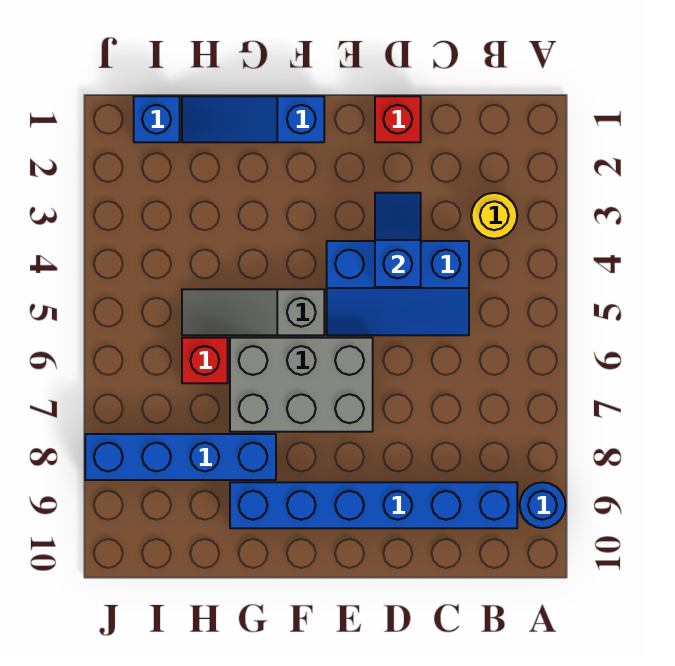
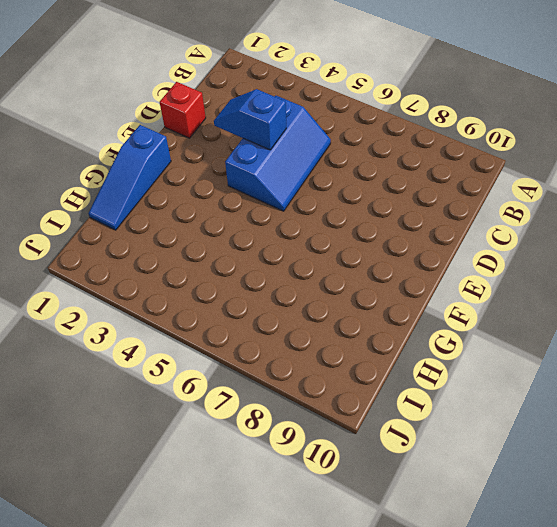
none -> blue 1x1 round brick [520,482,565,528]
none -> yellow 1x1 round brick [471,193,517,239]
none -> blue 1x6 brick [230,482,517,528]

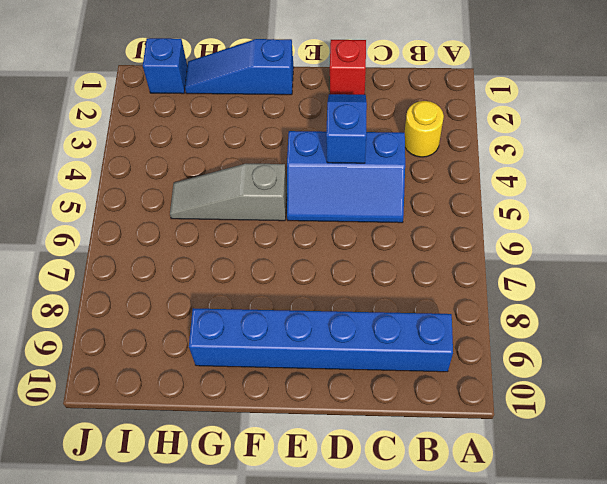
none -> blue 1x1 round brick [520,482,565,528]
none -> grey 2x3 brick [230,338,373,432]
none -> blue 1x4 brick [85,434,276,480]

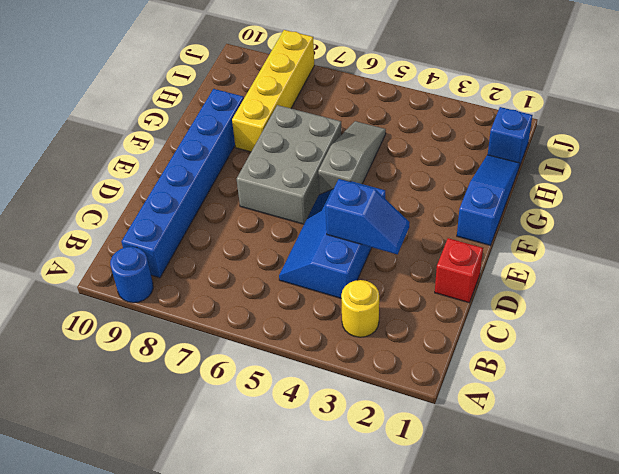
yellow 1x4 brick [232,30,314,152] -> blue 1x4 brick [85,434,276,480]
none -> red 1x1 brick [182,338,228,383]

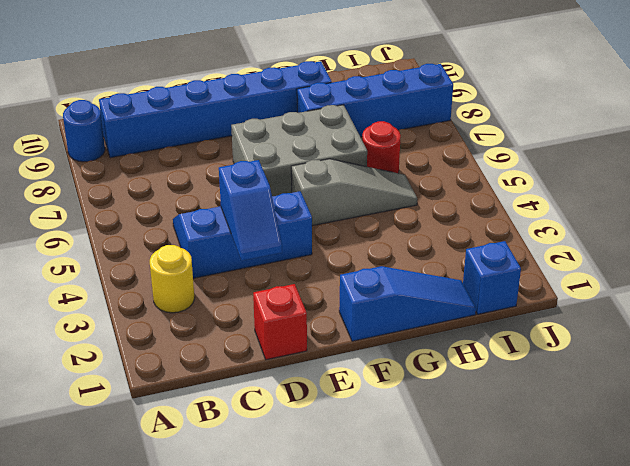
red 1x1 round brick [362,121,401,173] -> red 1x1 brick [182,338,228,383]

